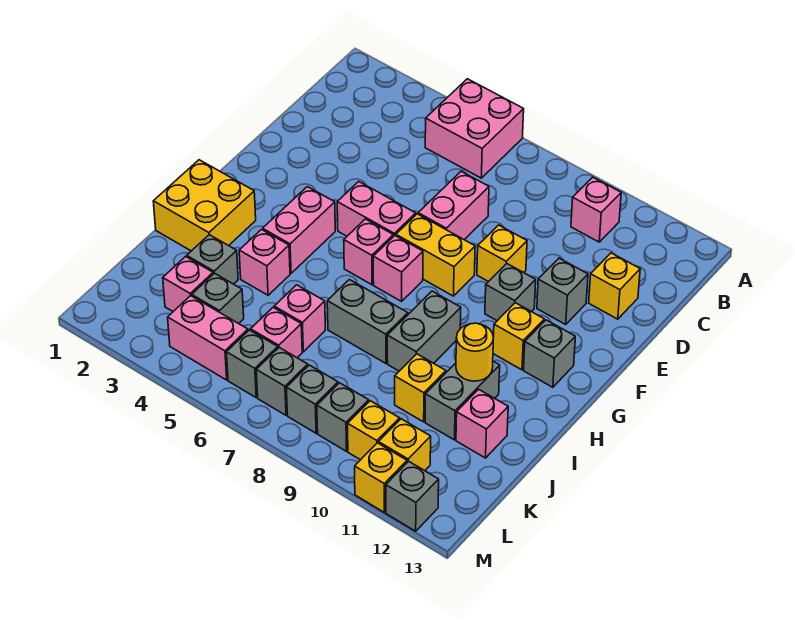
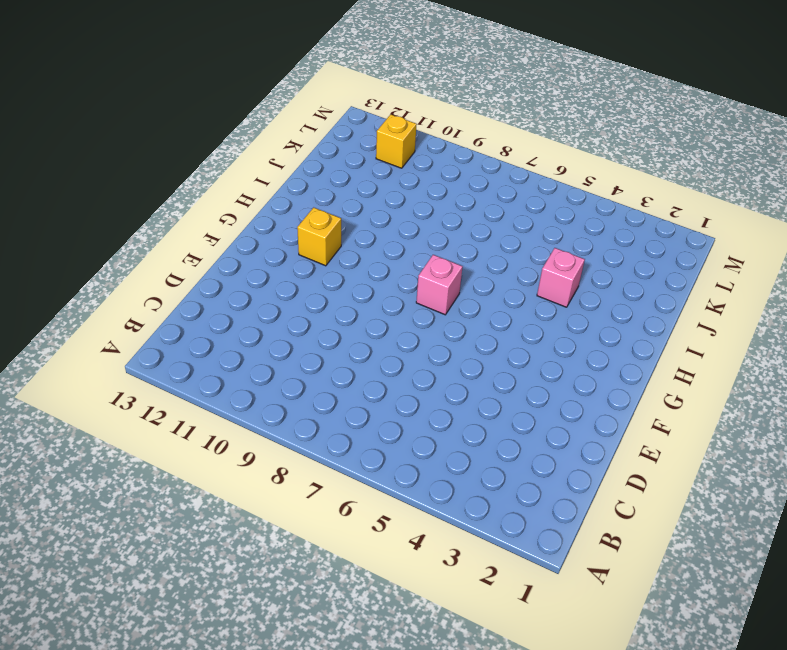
none -> pink 2x2 brick [425,79,524,178]
none -> pink 1x1 brick [571,177,621,242]
none -> pink 1x2 brick [418,171,489,240]
none -> yellow 1x1 brick [589,253,640,319]

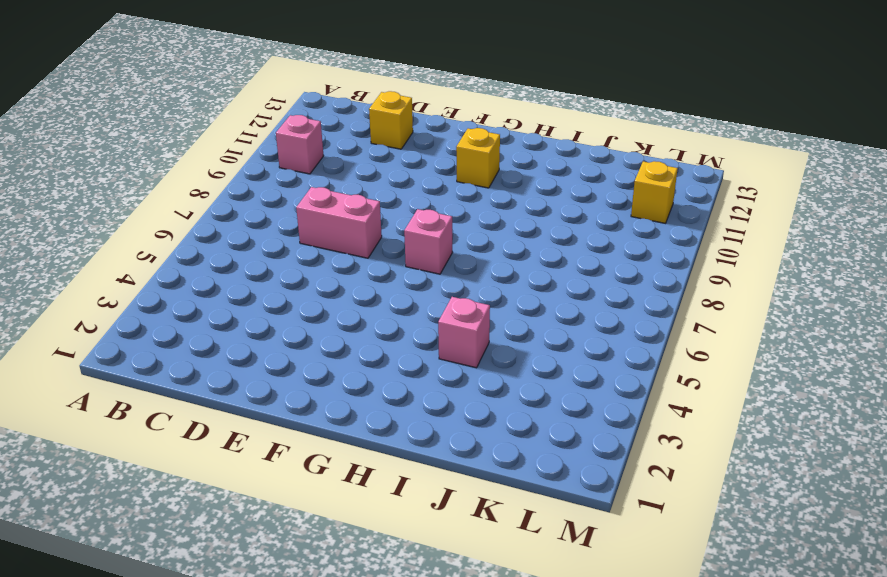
none -> pink 2x2 brick [425,79,524,178]
none -> yellow 1x1 brick [477,225,527,282]
none -> grey 1x1 brick [537,258,588,324]
none -> pink 1x2 brick [337,182,416,237]

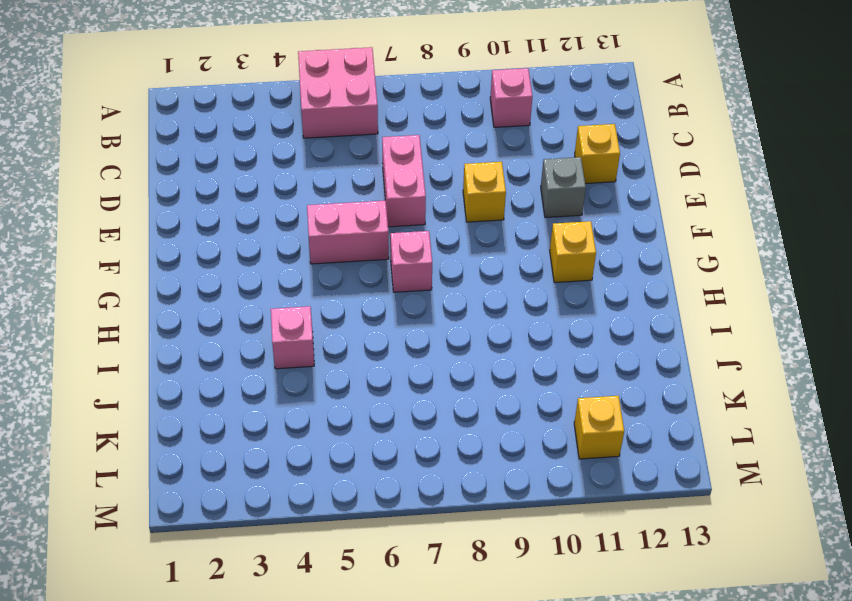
none -> yellow 1x2 brick [396,214,475,296]
none -> grey 1x1 brick [485,264,536,321]
none -> pink 1x2 brick [263,187,335,273]
none -> pink 1x1 brick [344,219,393,285]

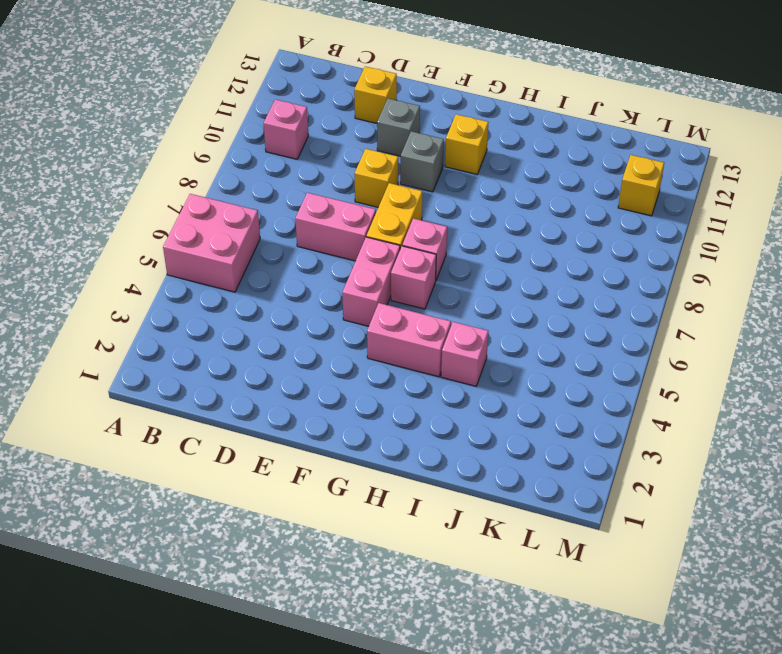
none -> grey 1x1 brick [524,320,575,387]
none -> yellow 2x2 brick [153,160,256,251]
none -> grey 1x2 brick [387,291,461,371]
none -> grey 1x2 brick [327,280,408,363]

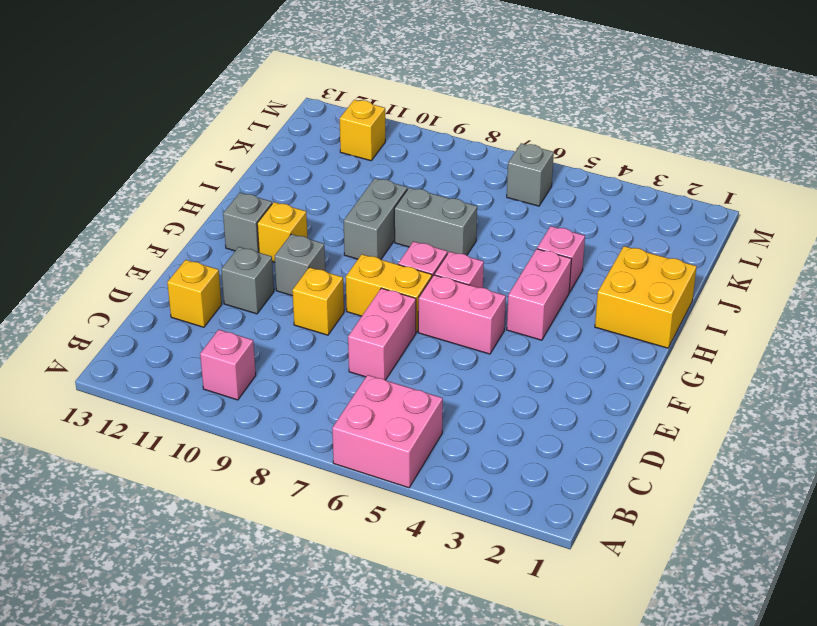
none -> grey 1x2 brick [425,361,500,440]
none -> grey 1x1 brick [187,235,238,284]
none -> pink 1x1 brick [274,285,325,352]
none -> yellow 1x1 brick [395,354,446,422]

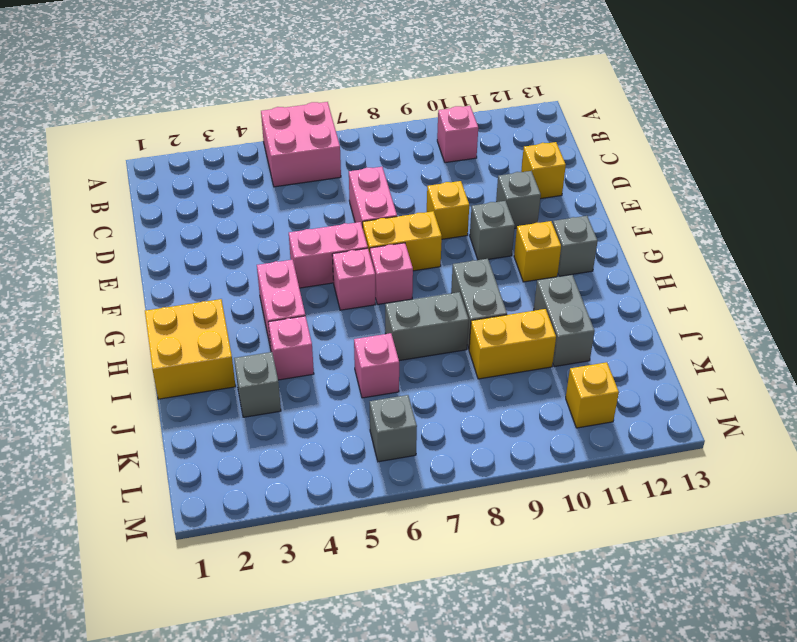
yellow 1x2 brick [469,309,556,379] -> yellow 1x1 brick [395,354,446,422]
none -> pink 1x1 brick [456,389,508,458]
none -> pink 1x1 brick [163,257,213,311]
none -> grey 1x1 brick [192,273,244,324]
none -> pink 1x1 brick [251,307,302,358]

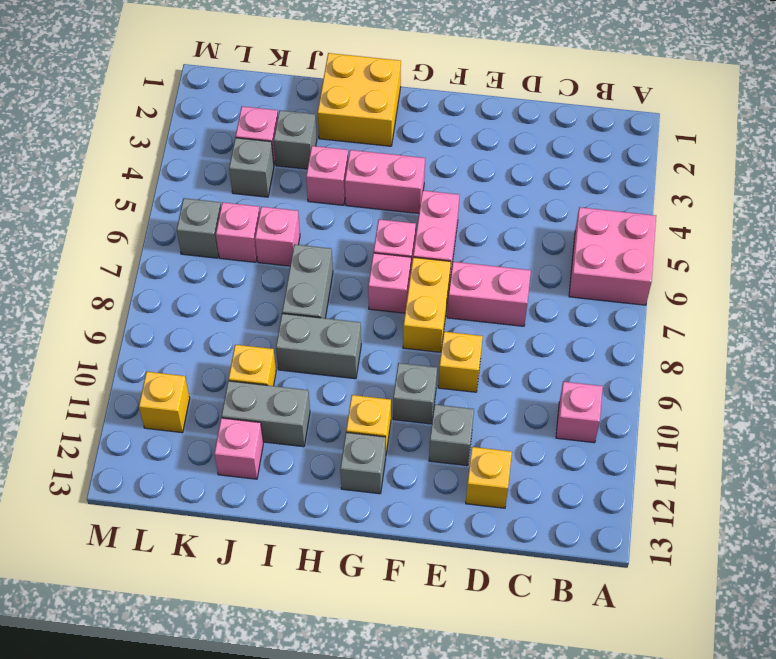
none -> pink 1x2 brick [168,296,248,380]
none -> grey 1x1 brick [256,348,308,415]
none -> grey 1x1 brick [286,365,338,433]
none -> grey 1x1 brick [317,383,369,451]

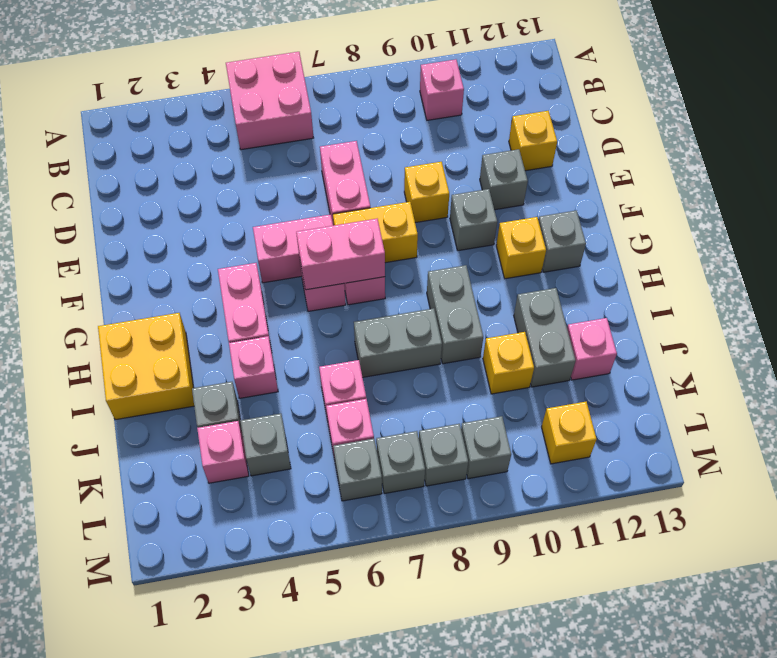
pink 1x2 brick [296,219,385,290] -> pink 1x2 brick moved to [168,296,248,380]
none -> yellow 1x1 brick [348,401,400,460]
none -> yellow 1x1 brick [355,443,407,512]
none -> grey 1x1 brick [386,461,439,531]
none -> yellow 1x1 round brick [456,323,493,381]

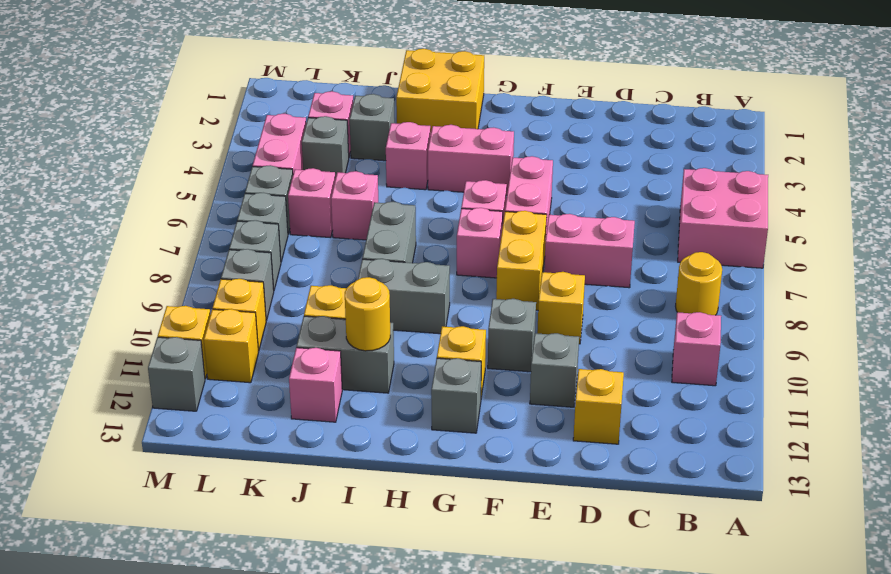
yellow 1x1 round brick [676,252,722,315] -> none

